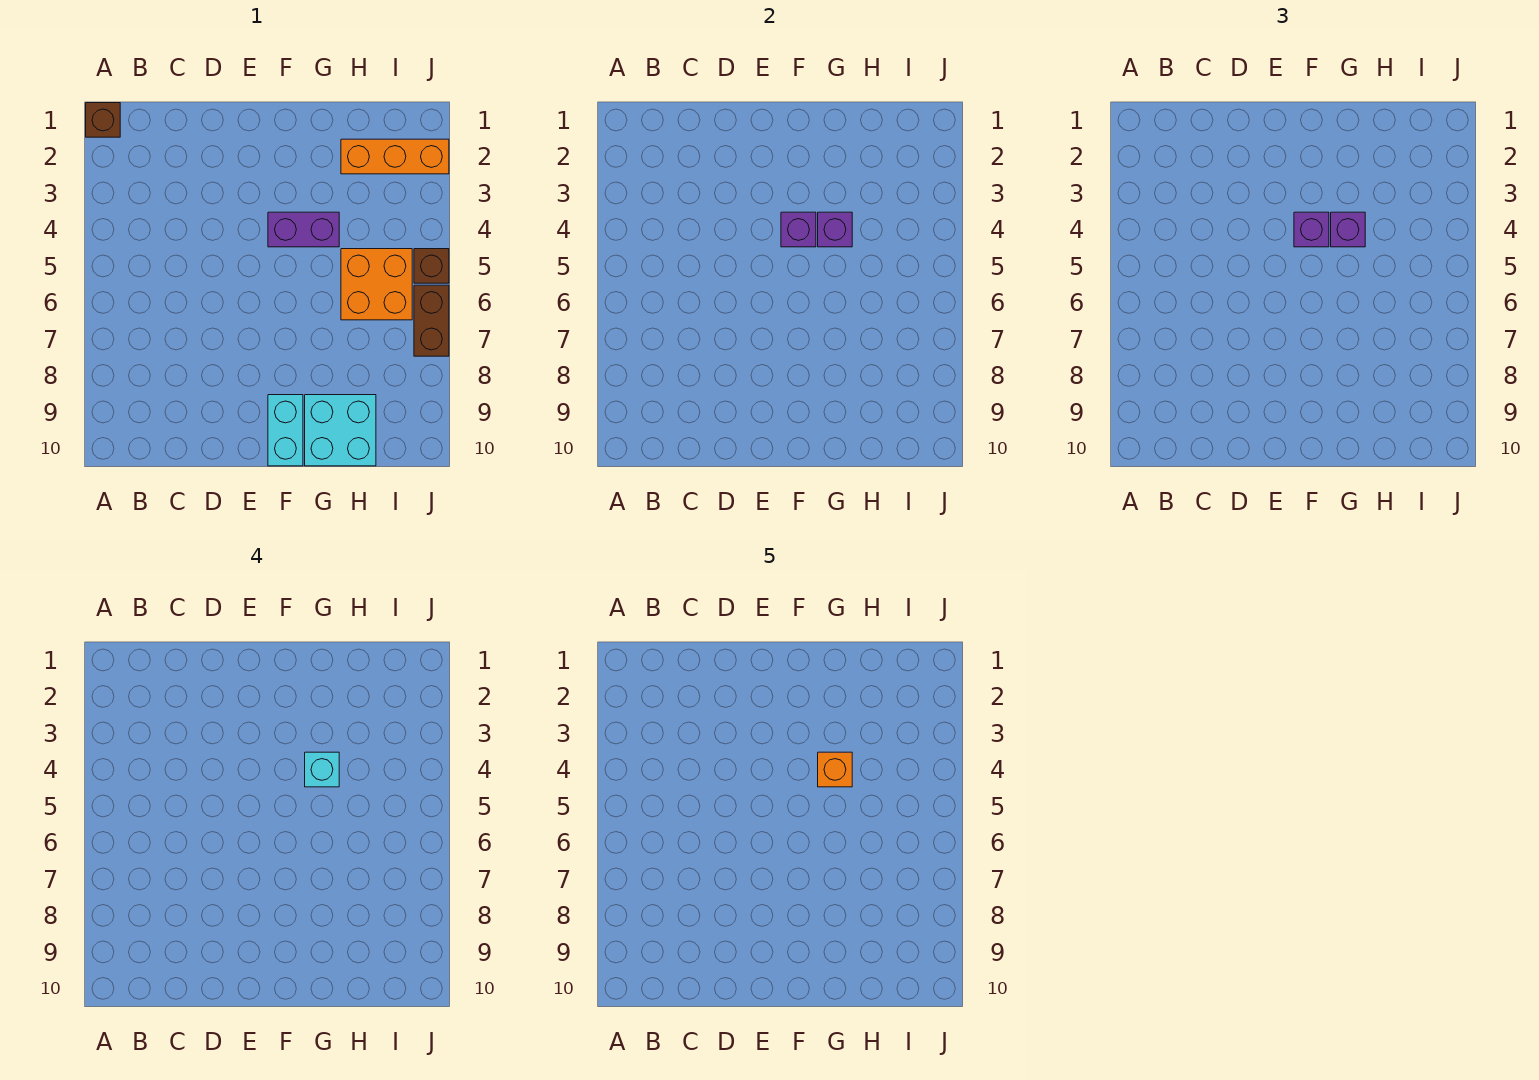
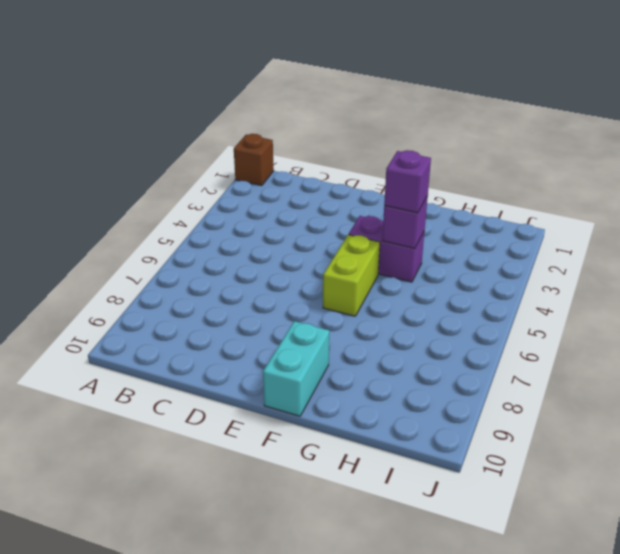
lime 1x2 brick [323,235,380,316] -> none
none -> cyan 2x2 brick [305,395,376,466]
none -> orange 1x3 brick [341,139,449,174]
none -> orange 2x2 brick [341,249,412,320]

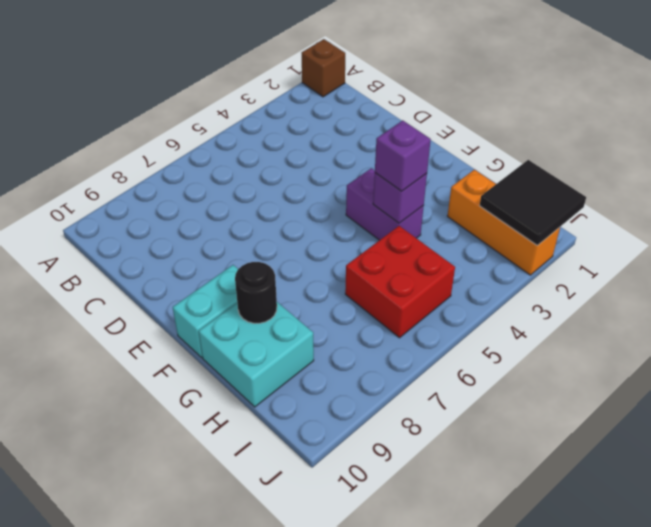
black 1x1 round brick [235,262,277,323] -> none
red 2x2 brick [345,226,455,338] -> orange 2x2 brick [341,249,412,320]
black 2x2 tile [480,160,586,245] -> none
none -> brown 1x1 brick [414,249,449,283]
none -> brown 1x2 brick [414,285,449,356]
none -> purple 1x1 brick [781,212,816,247]

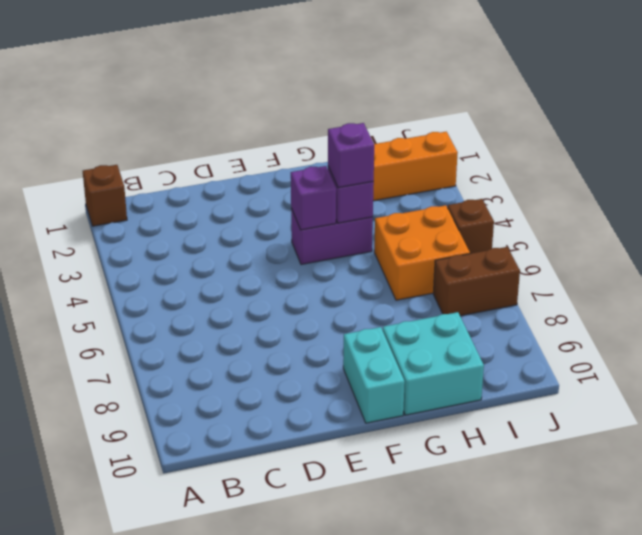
brown 1x2 brick [433,247,520,316] -> brown 1x2 brick turned to [414,285,449,356]
none -> purple 1x1 brick [1294,212,1329,247]
none -> cyan 1x1 brick [305,752,339,787]
none -> orange 1x1 brick [818,752,852,787]

